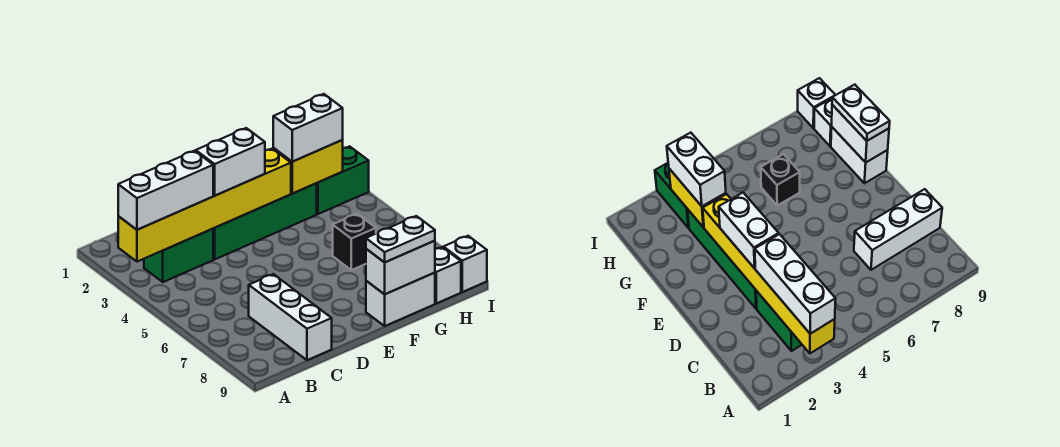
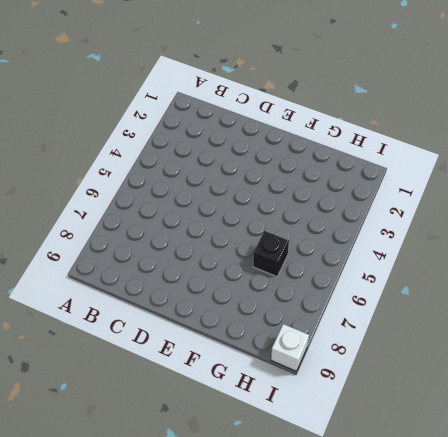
none -> green 1x2 brick [144,229,213,282]
none -> white 1x3 brick [249,274,332,360]
none -> green 1x4 brick [213,183,317,259]

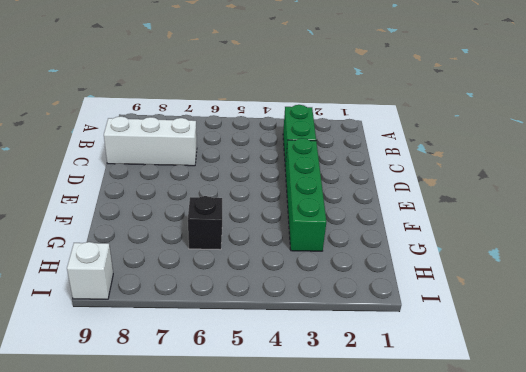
none -> white 1x2 brick [366,273,435,326]
none -> green 1x2 brick [317,146,369,214]
none -> white 1x1 brick [435,247,461,303]

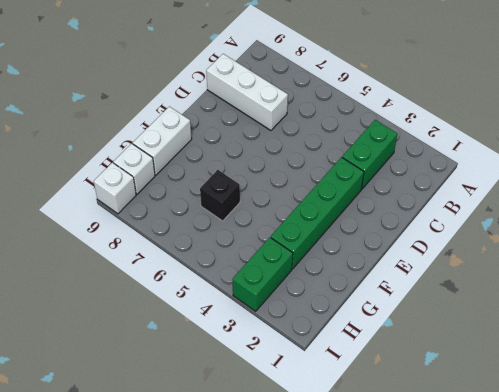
none -> yellow 1x6 brick [118,149,291,262]
none -> white 1x2 brick [366,241,435,294]
none -> yellow 1x2 brick [273,140,343,194]

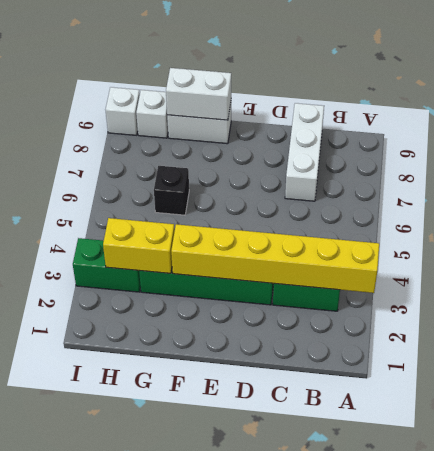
none -> white 1x3 brick [118,151,213,230]
none -> white 1x2 brick [196,128,265,196]
none -> white 1x2 plate [366,216,435,262]

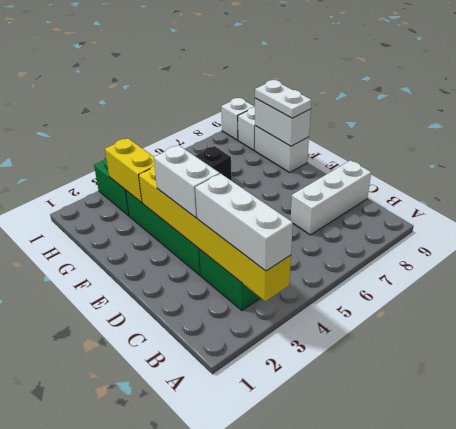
none -> white 1x2 brick [273,94,343,162]

